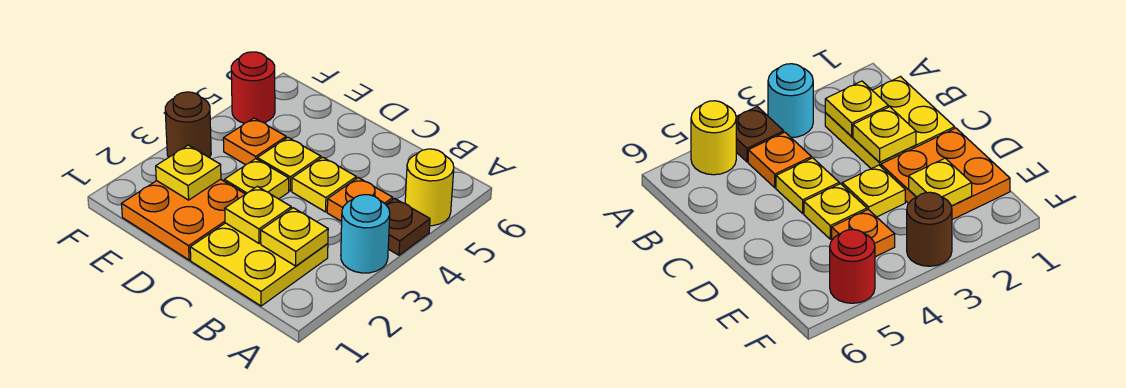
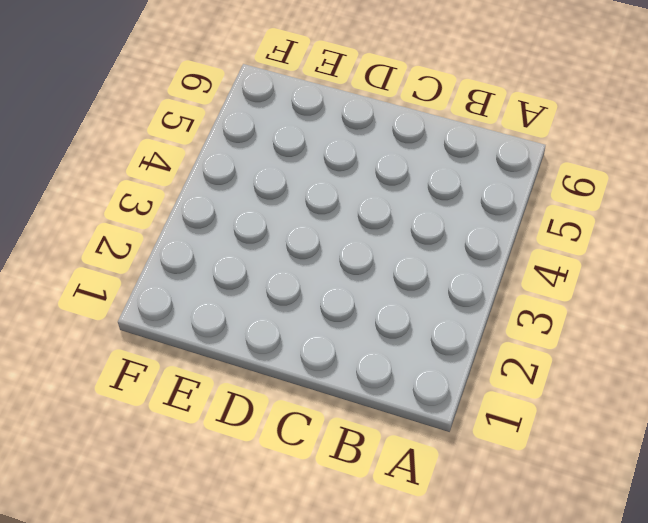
none -> cyan 1x1 round brick [341,195,390,273]
none -> brown 1x1 plate [386,198,430,255]
none -> yellow 1x1 round brick [405,149,454,226]

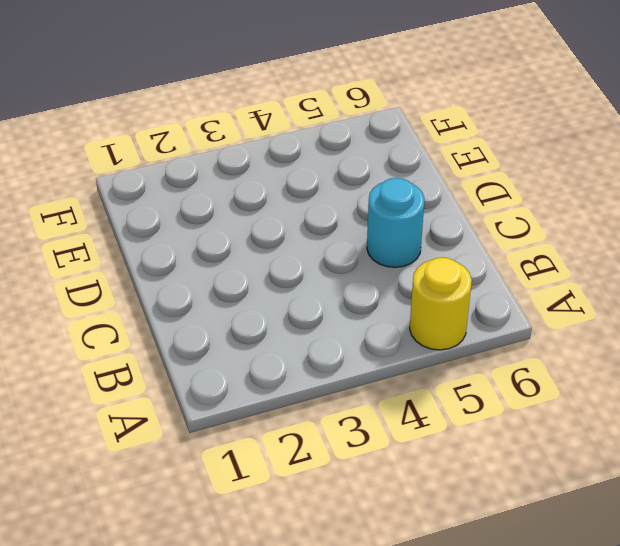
cyan 1x1 round brick [367,178,425,267] -> cyan 1x1 round brick moved to [341,195,390,273]
none -> brown 1x1 plate [386,198,430,255]
none -> yellow 2x2 plate [190,223,328,306]
none -> orange 1x1 plate [327,178,393,222]

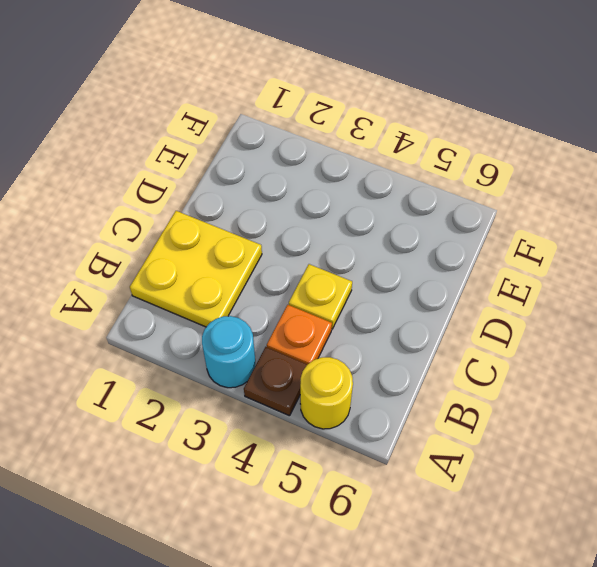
none -> orange 2x2 plate [122,179,245,260]
none -> yellow 1x1 plate [224,159,289,199]
none -> yellow 1x1 plate [257,138,321,191]

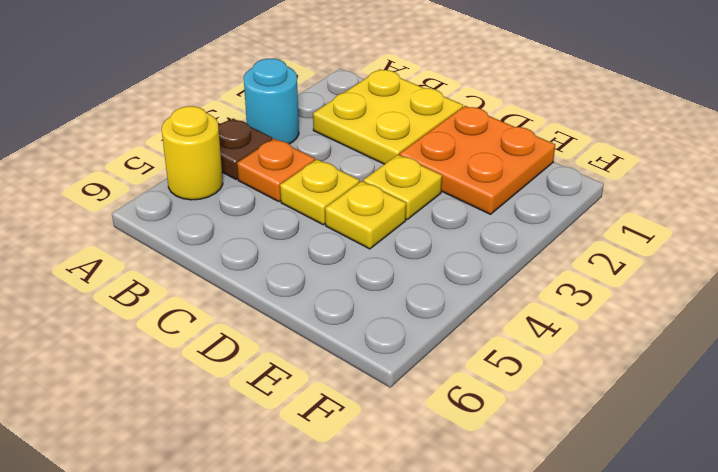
none -> orange 1x1 plate [223,118,286,165]
none -> brown 1x1 round brick [165,92,211,158]
none -> red 1x1 round brick [231,52,275,123]

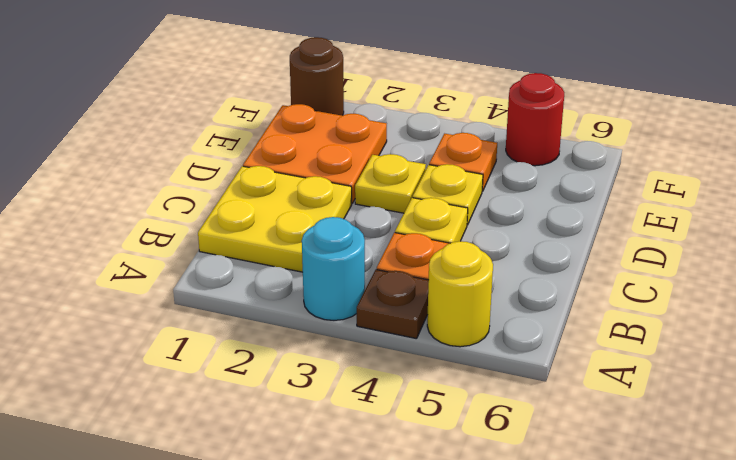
brown 1x1 round brick [290,37,344,116] -> brown 1x1 round brick moved to [165,92,211,158]
none -> yellow 1x1 plate [261,208,328,266]
none -> yellow 1x1 plate [225,186,291,243]
none -> yellow 1x1 plate [156,145,221,200]

